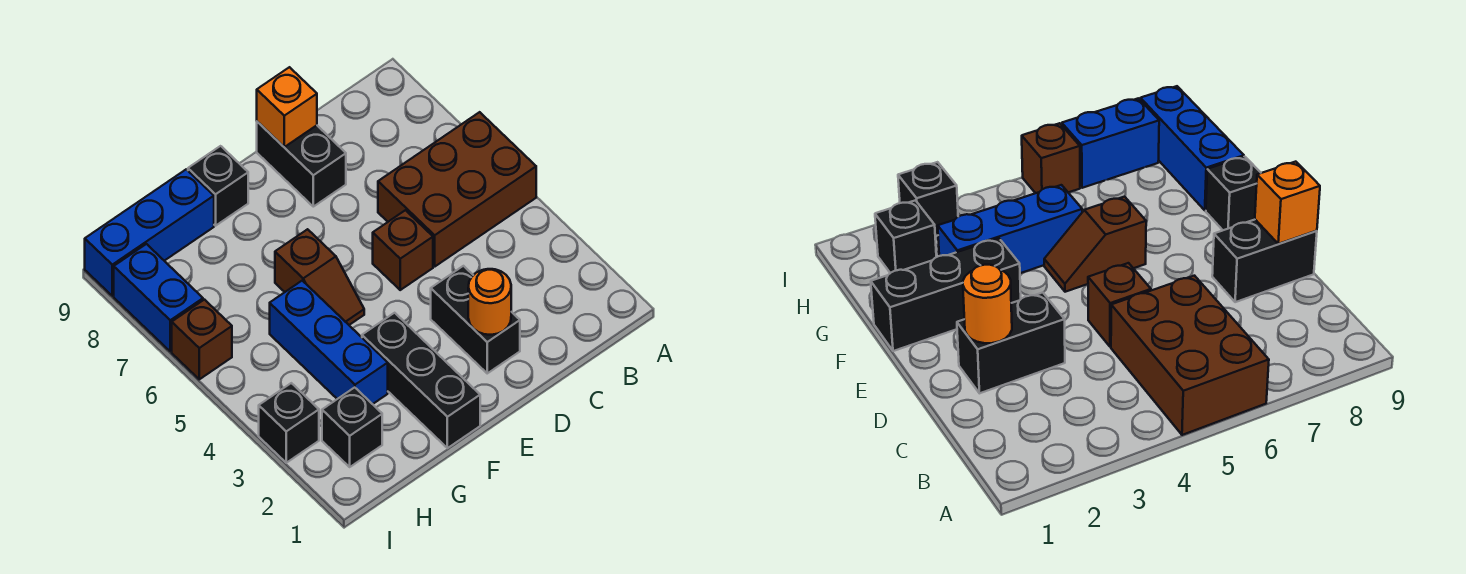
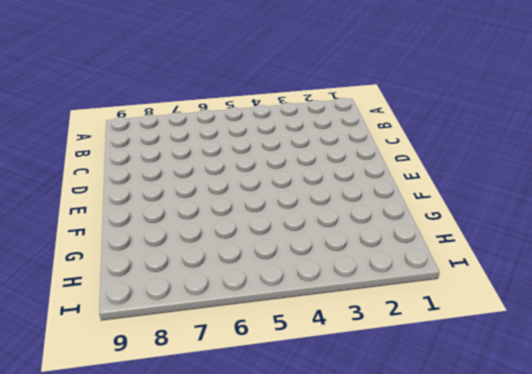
none -> brown 2x3 brick [378,112,536,266]
none -> black 1x2 brick [431,266,520,373]
none -> brown 1x1 brick [373,210,433,290]

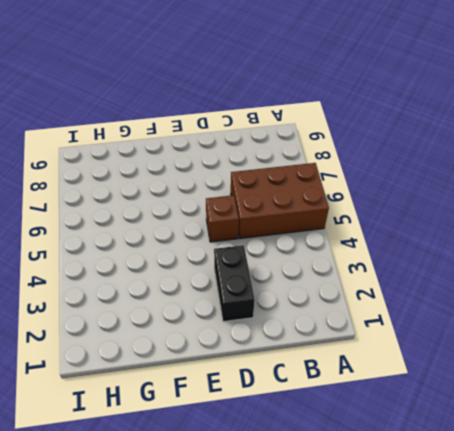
none -> black 1x2 brick [257,122,346,207]
none -> black 1x3 brick [362,313,480,448]
none -> brown 1x2 slope [275,229,364,325]

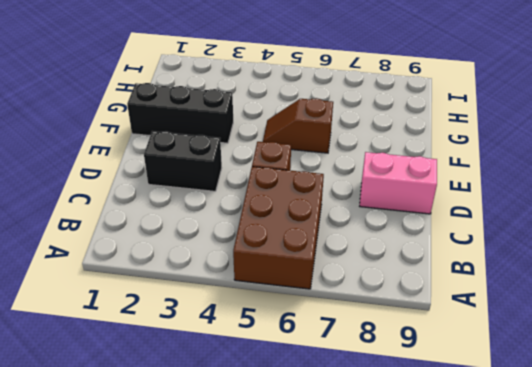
pink 1x2 brick [360,152,437,214] -> black 1x2 brick [257,122,346,207]
none -> black 1x1 brick [188,146,248,226]
none -> blue 1x3 brick [270,281,388,404]
none -> blue 1x3 brick [85,169,214,296]

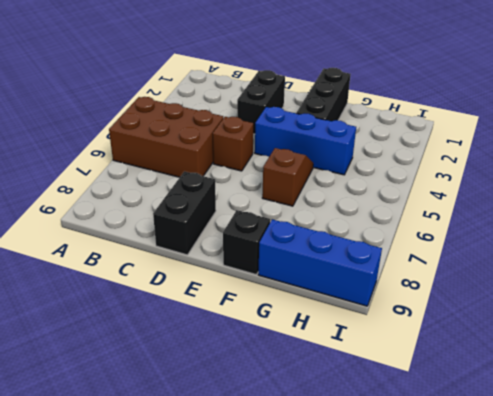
blue 1x3 brick [255,107,356,175] -> blue 1x3 brick turned to [270,281,388,404]
none -> black 1x1 brick [322,387,382,467]
none -> black 1x1 brick [259,383,319,463]
none -> brown 1x1 brick [172,300,232,379]

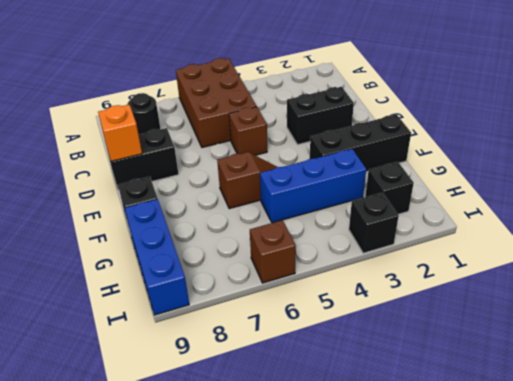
black 1x1 round brick [127,93,160,135] -> none
none -> blue 1x2 brick [114,244,203,352]
none -> orange 1x1 round brick [468,269,511,335]

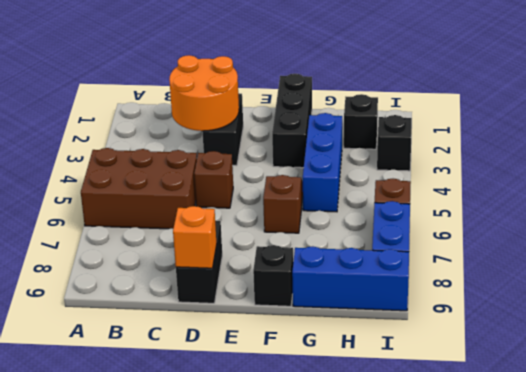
orange 2x2 round brick [169,55,239,131] -> orange 1x1 round brick [468,269,511,335]

